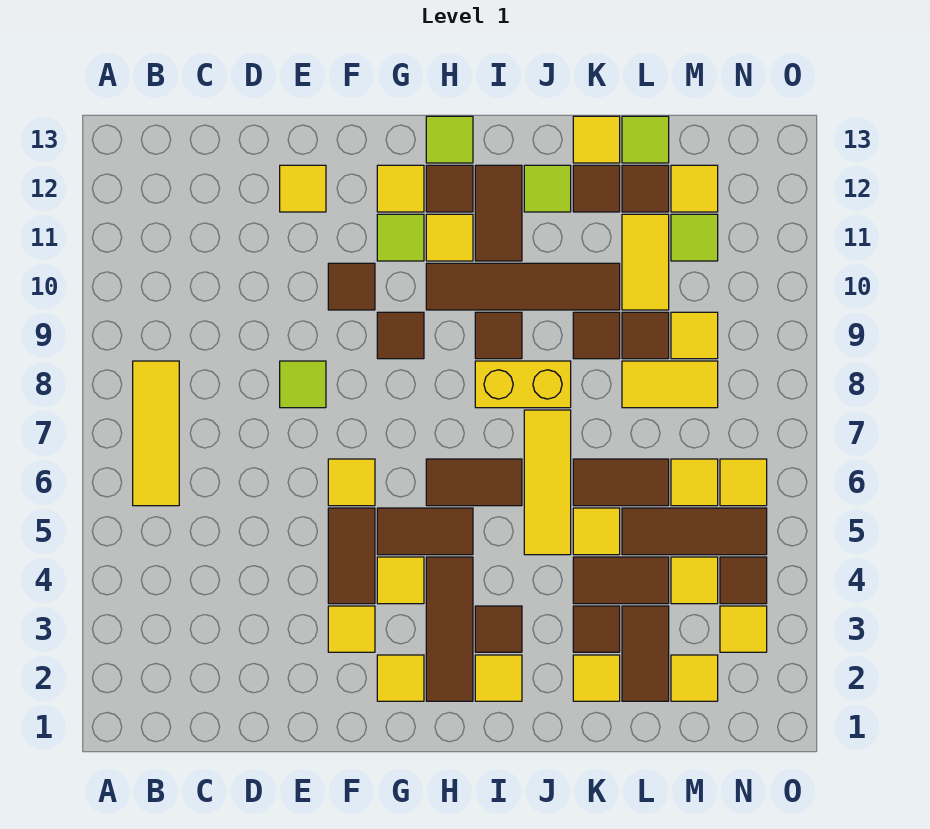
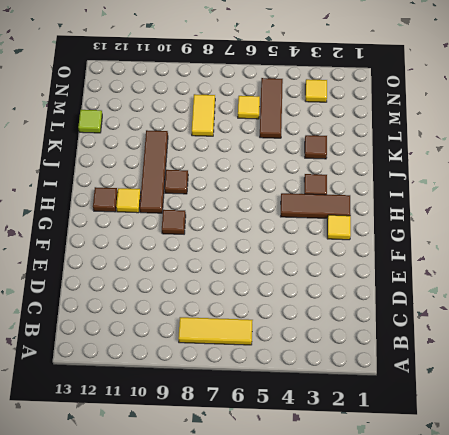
none -> lime 1x1 tile [280,361,326,408]
none -> yellow 1x1 tile [280,165,326,212]
none -> yellow 1x1 tile [328,606,375,652]
none -> brown 1x2 tile [328,508,375,604]

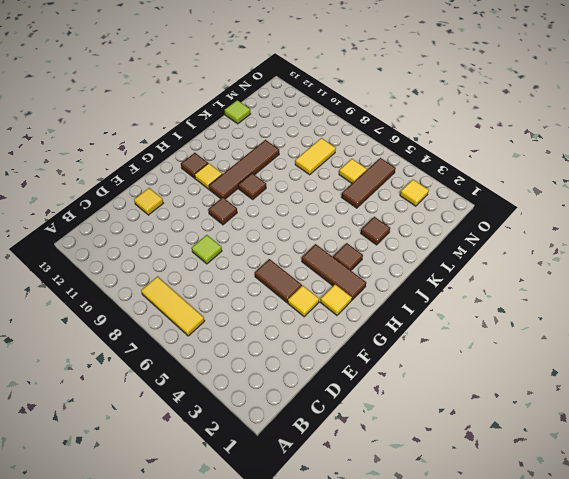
none -> yellow 1x1 tile [328,459,375,506]
none -> brown 1x1 tile [328,263,375,310]
none -> yellow 1x1 tile [377,557,424,604]
none -> brown 1x2 tile [377,508,473,555]

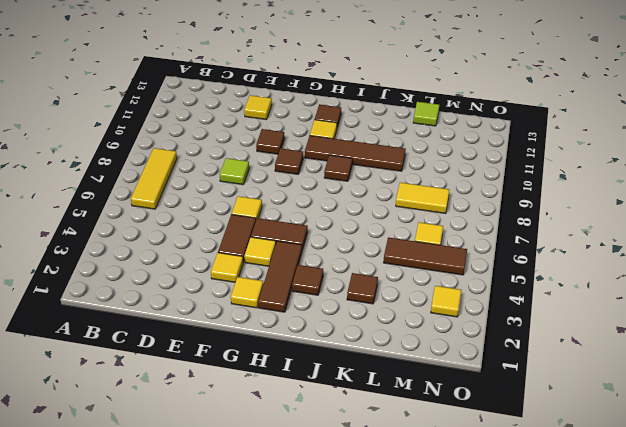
none -> lime 1x1 tile [377,214,424,261]
none -> yellow 1x1 tile [377,165,424,212]
none -> brown 1x2 tile [426,459,522,506]
none -> lime 1x1 tile [426,116,473,163]

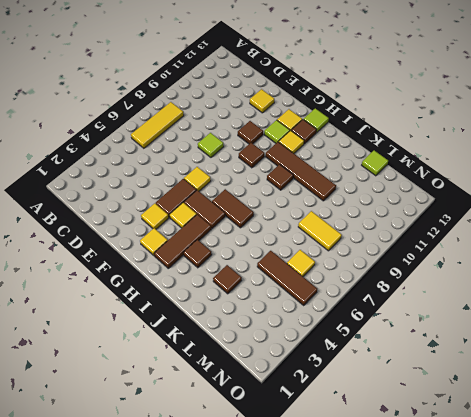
none -> yellow 1x1 tile [475,655,522,701]
none -> yellow 1x2 brick [475,361,571,408]
none -> brown 1x2 tile [475,165,522,261]
none -> yellow 1x3 tile [524,410,571,555]

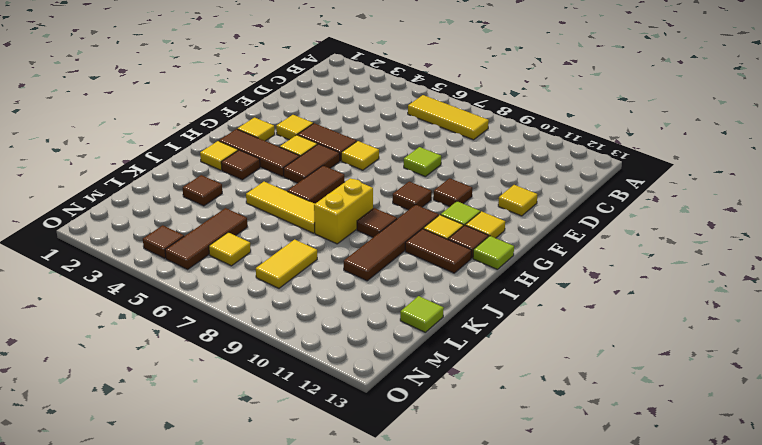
none -> lime 1x1 tile [524,165,571,212]
none -> yellow 1x1 tile [573,655,620,701]
none -> brown 1x2 tile [573,557,669,604]
none -> yellow 1x1 tile [573,508,620,555]

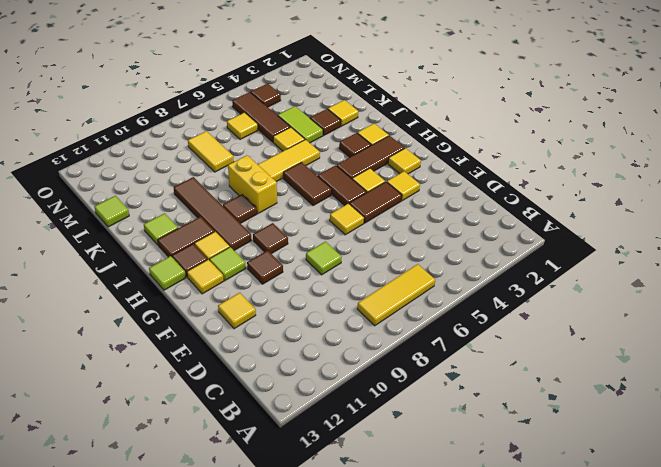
lime 1x2 tile [277,106,323,143] -> brown 1x2 tile [573,557,669,604]
none -> brown 1x2 tile [573,459,669,506]
none -> brown 1x1 tile [573,312,620,359]
none -> brown 1x1 tile [573,165,620,212]
none -> yellow 1x1 tile [573,116,620,163]

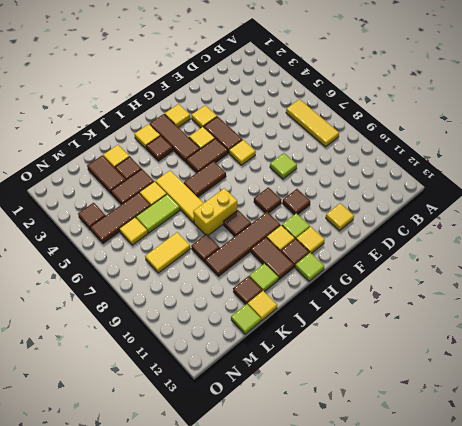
lime 1x2 tile [136,194,180,233] -> brown 1x2 tile [573,459,669,506]
none -> brown 1x1 tile [622,312,669,359]
none -> yellow 1x2 tile [622,214,669,310]
none -> brown 1x1 tile [622,165,669,212]
none -> yellow 1x1 tile [671,655,718,701]

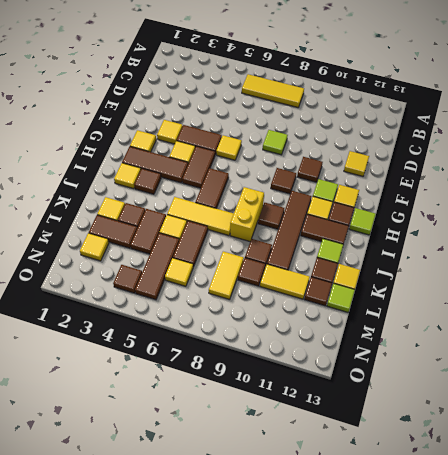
none -> yellow 1x1 tile [671,557,718,604]
none -> yellow 1x1 tile [671,312,718,359]
none -> lime 1x1 tile [671,214,718,261]
none -> yellow 1x1 tile [671,165,718,212]

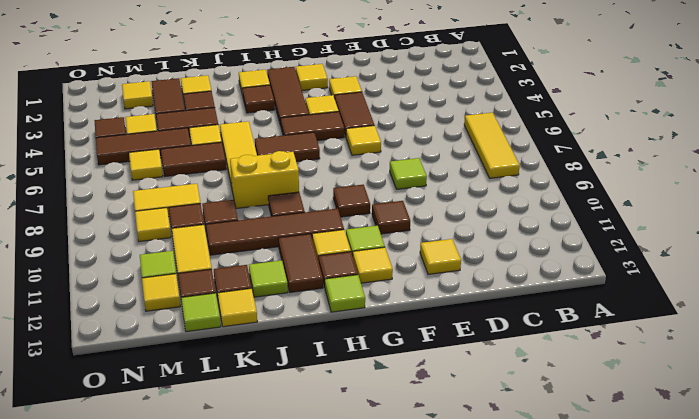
none -> yellow 1x1 tile [720,606,767,652]
none -> yellow 1x1 tile [720,459,767,506]

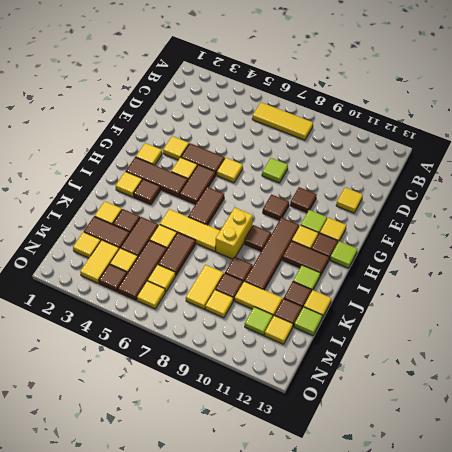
yellow 1x2 tile [80,240,119,283] -> yellow 1x1 tile [720,606,767,652]

